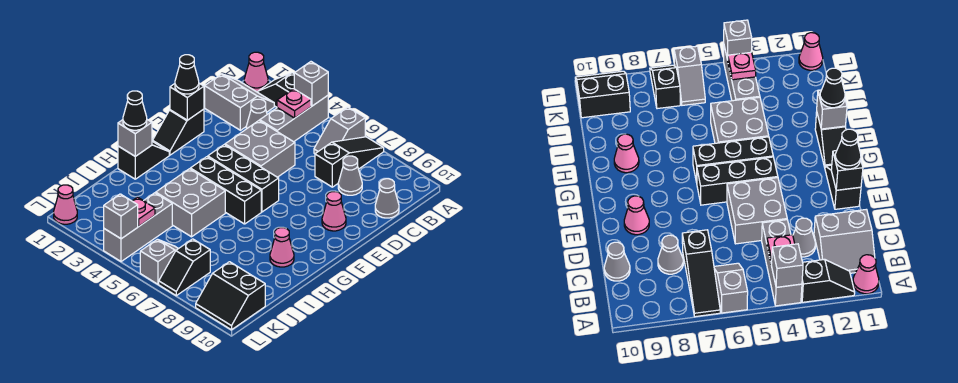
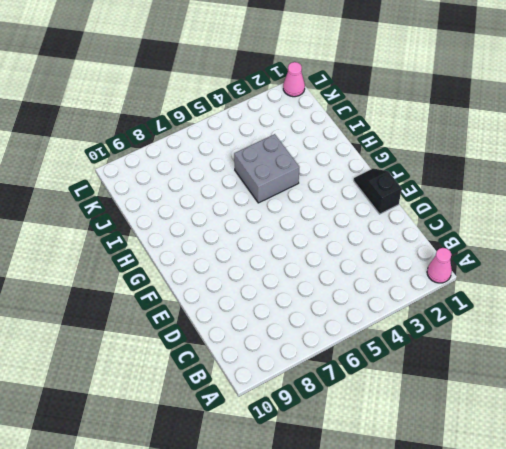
none -> black 1x2 slope [258,73,294,107]
none -> grey 1x3 brick [260,96,328,142]
none -> grey 1x2 slope [314,107,365,154]
none -> black 1x3 slope [315,137,384,187]

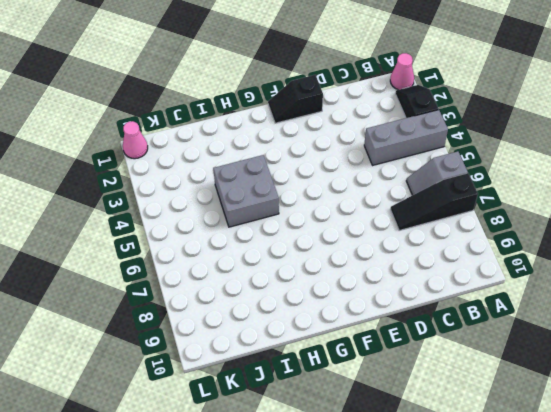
black 1x3 slope [390,173,478,231] -> black 1x3 slope turned to [315,137,384,187]
none -> grey 2x2 slope [205,74,274,130]
none -> grey 1x1 cone [246,99,267,129]
none -> grey 1x1 cone [338,156,362,195]
none -> grey 1x1 cone [375,179,399,218]

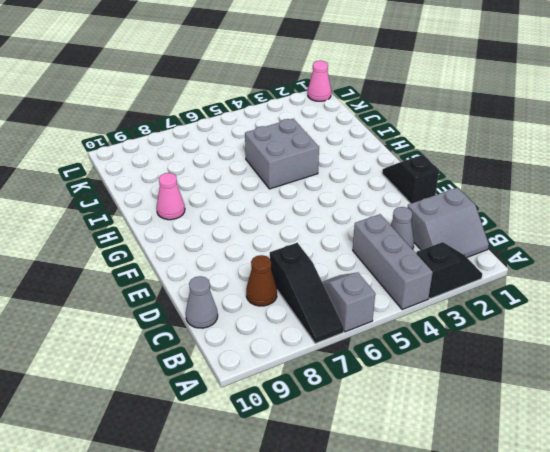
brown 1x1 cone [246,255,277,306] -> grey 1x1 cone [338,156,362,195]
none -> pink 1x1 cone [244,52,268,92]
none -> grey 2x2 brick [225,121,295,177]
none -> pink 1x1 cone [322,192,346,231]
none -> black 1x3 brick [208,145,279,212]

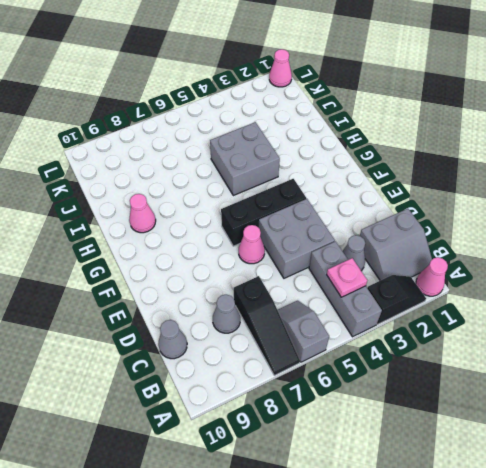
pink 1x1 cone [239,225,265,264] -> pink 1x1 cone moved to [322,192,346,231]
none -> black 1x2 slope [153,109,204,155]
none -> black 1x2 slope [118,141,169,179]
none -> black 1x3 brick [190,157,261,224]
none -> grey 1x3 brick [104,193,172,262]

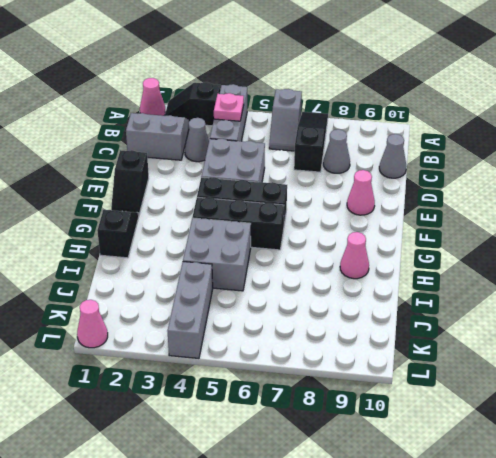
none -> grey 1x2 slope [140,239,178,284]
none -> black 1x2 slope [159,239,210,296]
none -> black 2x2 slope [196,262,265,330]
none -> grey 1x1 brick [294,62,328,106]

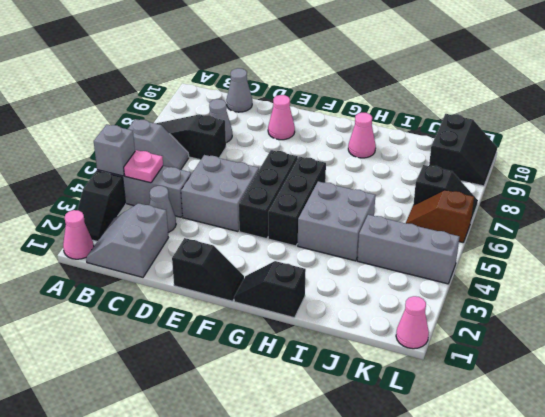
brown 1x2 slope [406,190,474,243] -> grey 1x2 slope [140,239,178,284]
none -> black 1x1 brick [170,83,204,120]
none -> grey 1x1 brick [118,120,152,156]
none -> pink 1x1 plate [133,197,155,227]
none -> grey 1x1 brick [104,194,138,239]

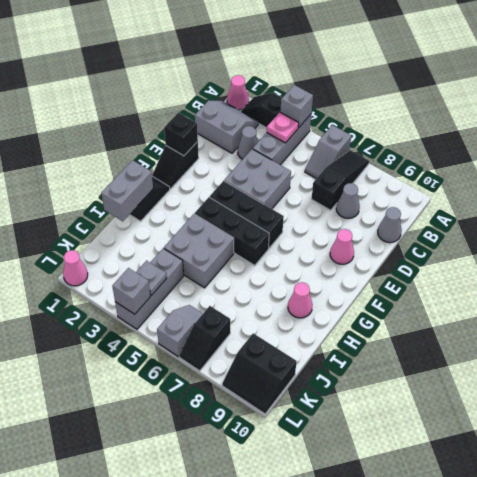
grey 1x2 brick [101,160,153,221] -> grey 1x1 brick [118,120,152,156]
grey 1x1 plate [136,261,167,295] -> pink 1x1 plate [133,197,155,227]
none -> black 1x1 cone [175,55,199,94]
none -> black 1x1 cone [123,91,147,130]

